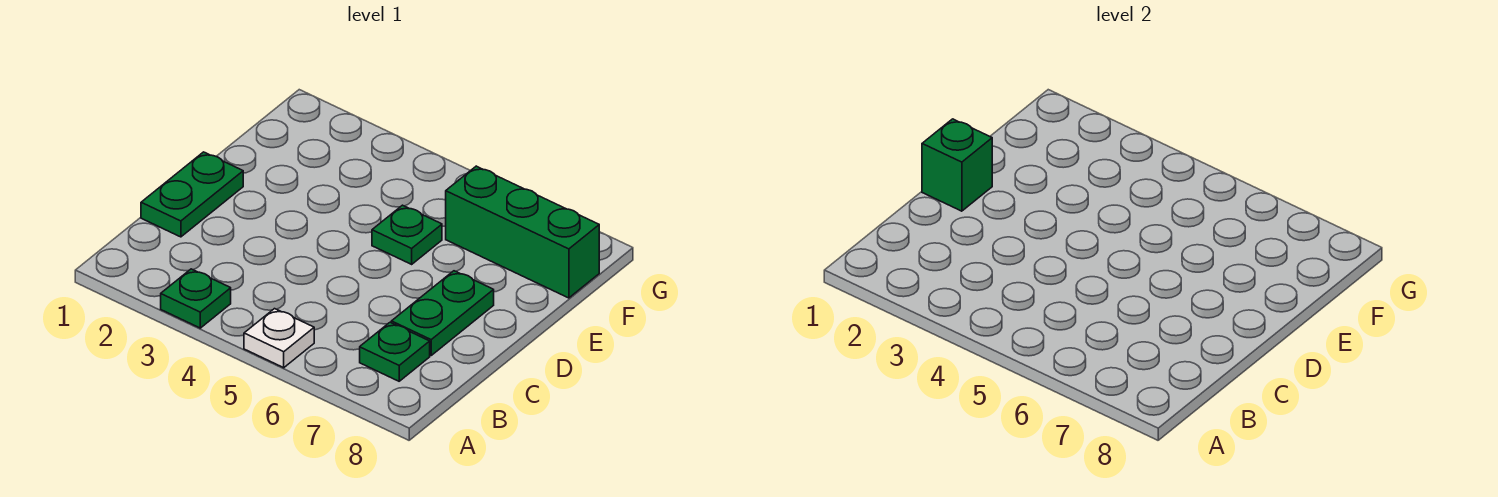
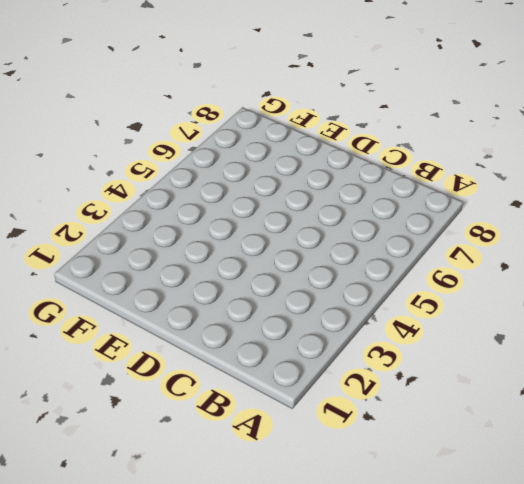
none -> green 1x1 plate [161,269,231,328]
none -> white 1x1 plate [244,309,314,368]

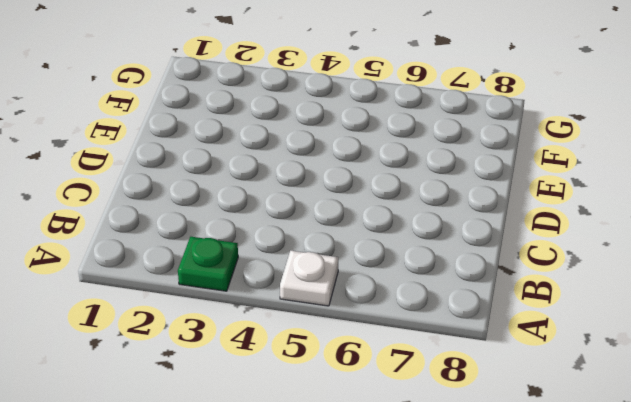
none -> green 1x1 plate [360,322,430,381]
none -> green 1x2 plate [141,152,243,237]

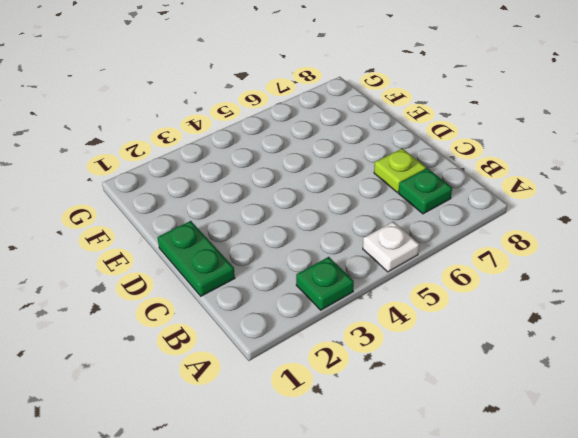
lime 1x1 plate [374,148,426,192] -> green 1x2 plate [391,271,494,355]
none -> green 1x1 plate [372,205,442,264]
none -> green 1x3 brick [446,166,599,298]

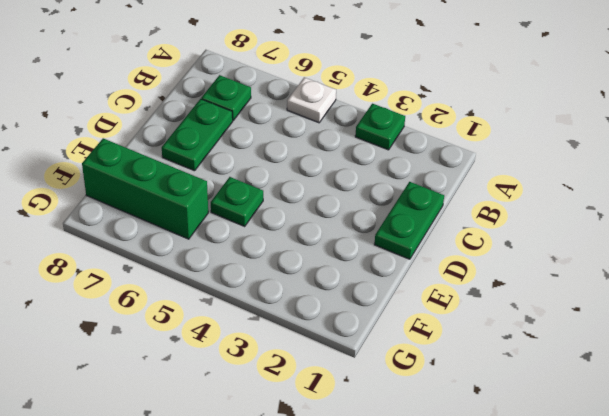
none -> green 1x1 brick [922,119,992,211]

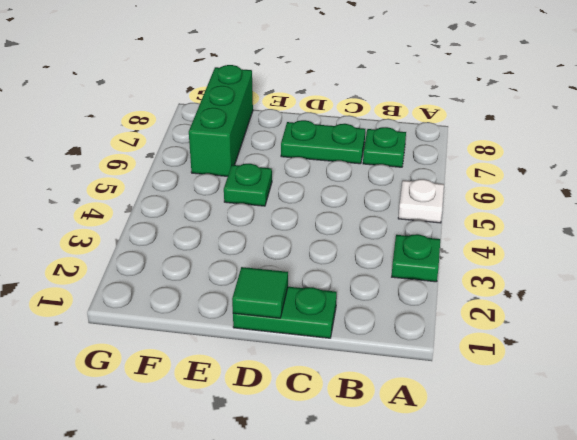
green 1x1 tile [232,267,288,318] -> green 1x1 brick [922,119,992,211]

